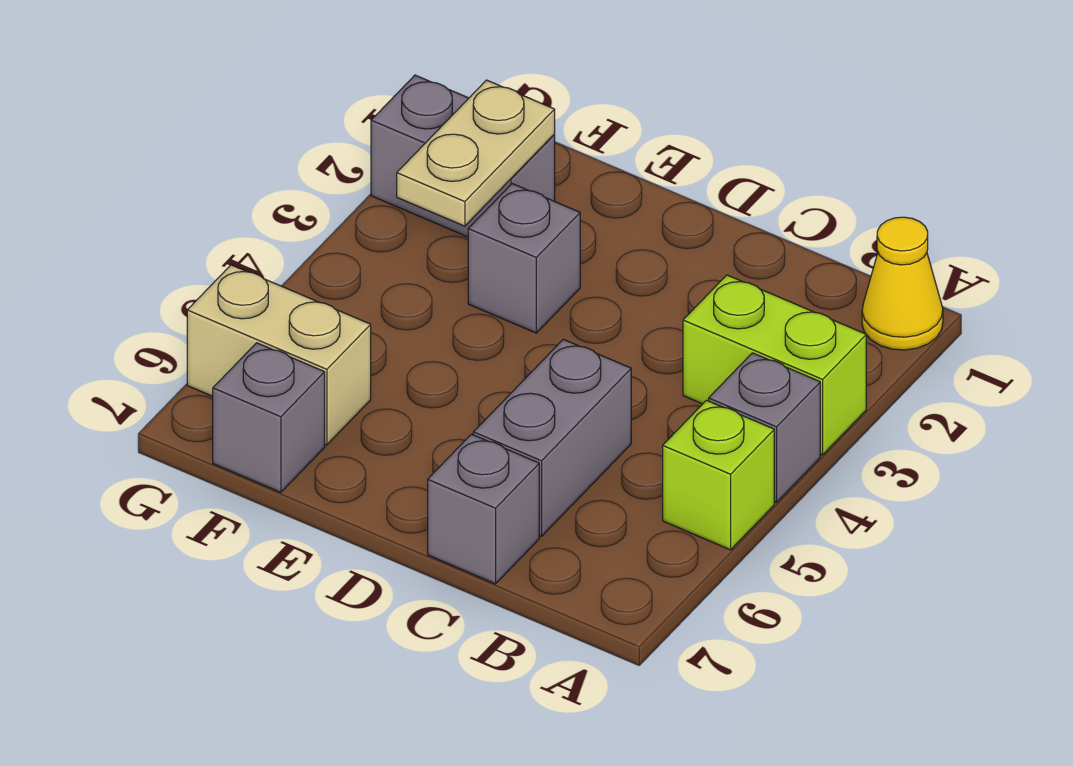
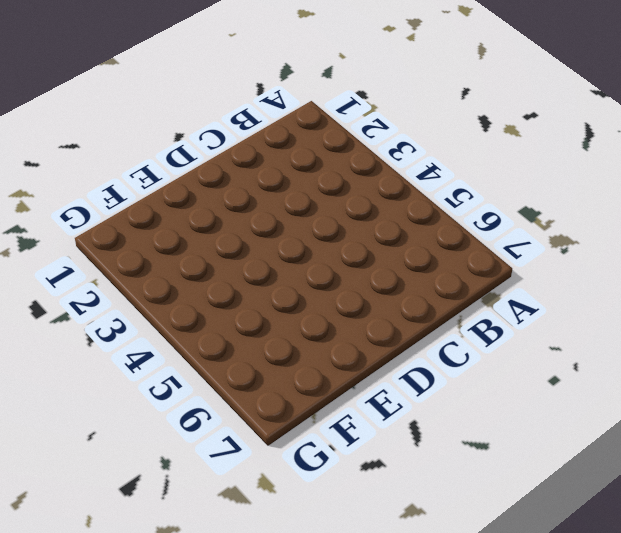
none -> yellow 1x1 cone [862,217,943,350]
none -> lime 1x2 brick [683,275,866,455]

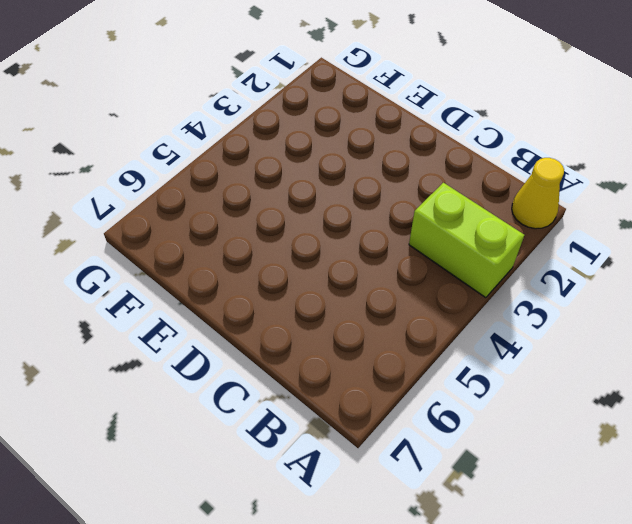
none -> grey 1x1 brick [709,353,820,502]
none -> lime 1x1 brick [663,400,774,550]

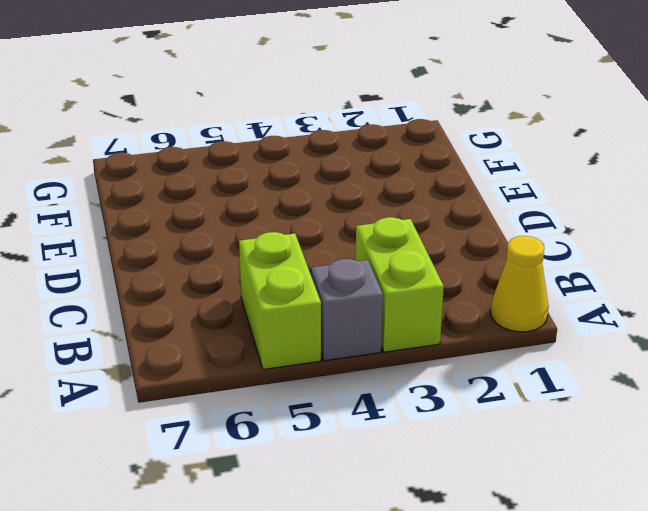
lime 1x2 brick [239,232,321,369] -> lime 1x1 brick [663,400,774,550]
none -> grey 1x2 brick [473,339,631,536]
none -> grey 1x1 brick [428,434,539,584]

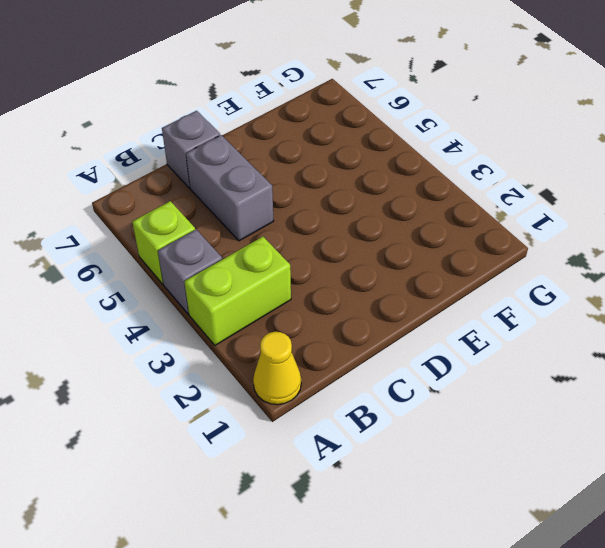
none -> grey 1x1 brick [468,184,580,333]
none -> grey 1x2 brick [371,75,555,237]

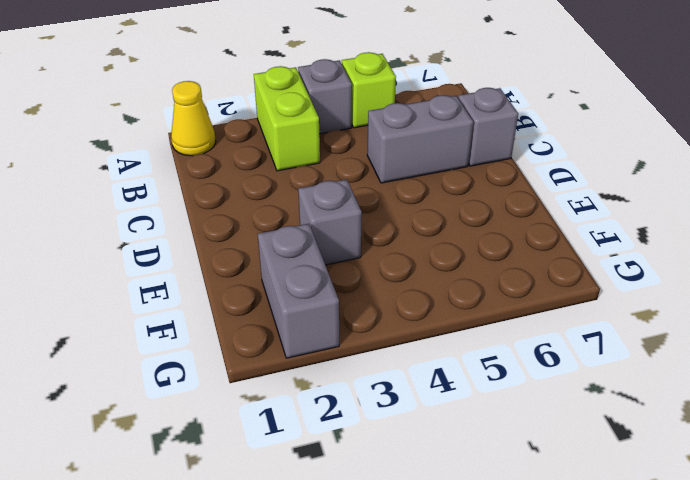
none -> tan 1x2 brick [187,265,371,445]
none -> grey 1x1 brick [213,343,325,492]

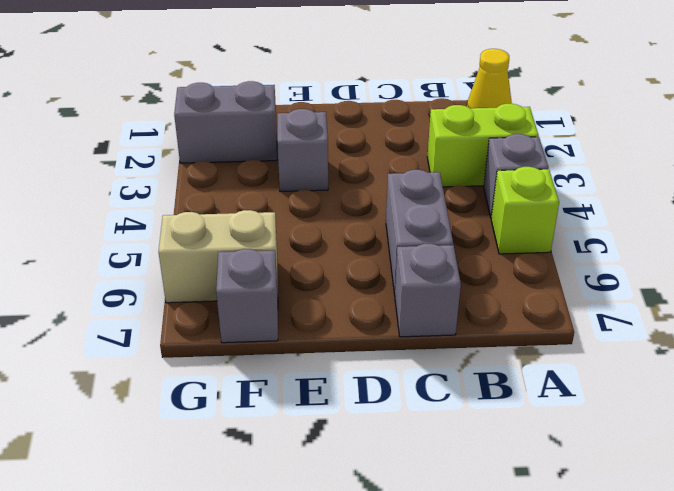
none -> tan 1x2 plate [397,80,555,226]

